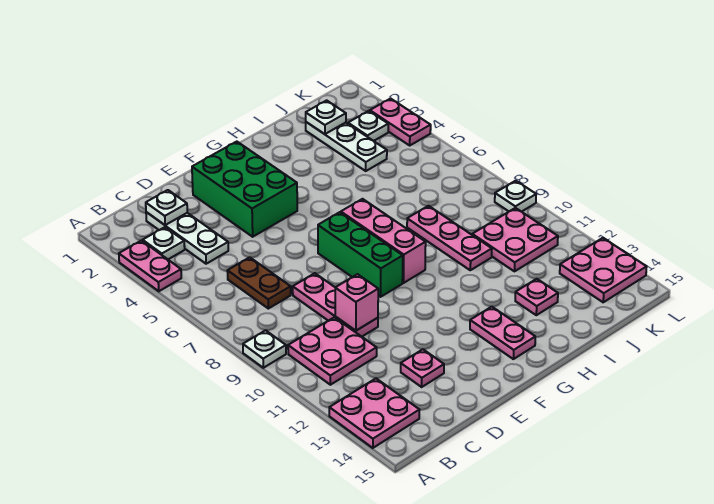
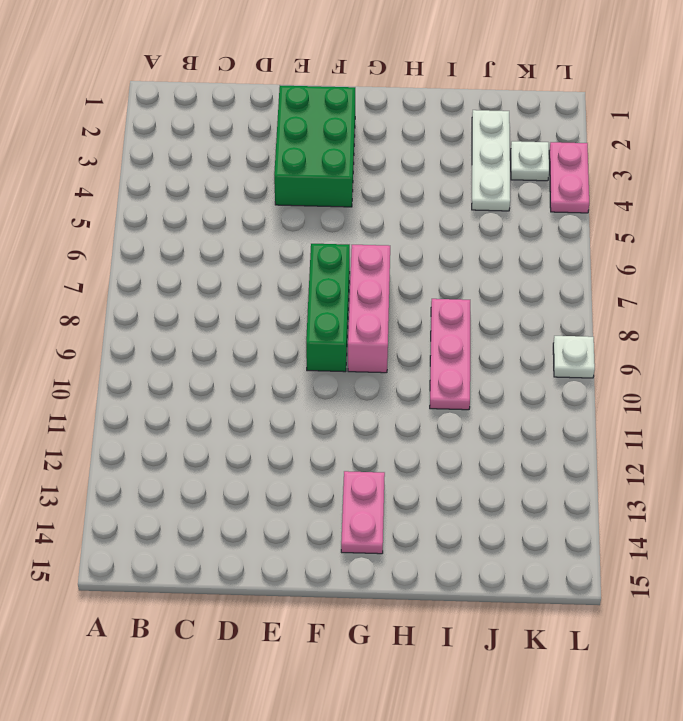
none -> pink 1x2 plate [119,241,181,291]
none -> white 1x1 plate [243,330,286,368]
none -> pink 2x2 plate [329,379,420,448]

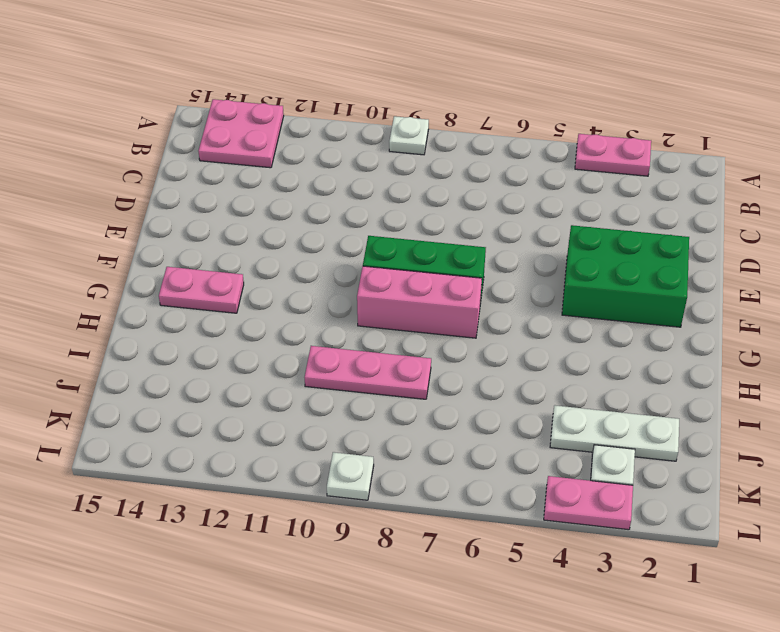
none -> white 1x1 plate [143,227,185,259]
none -> pink 2x2 plate [288,317,377,385]
none -> white 1x3 plate [146,212,228,264]

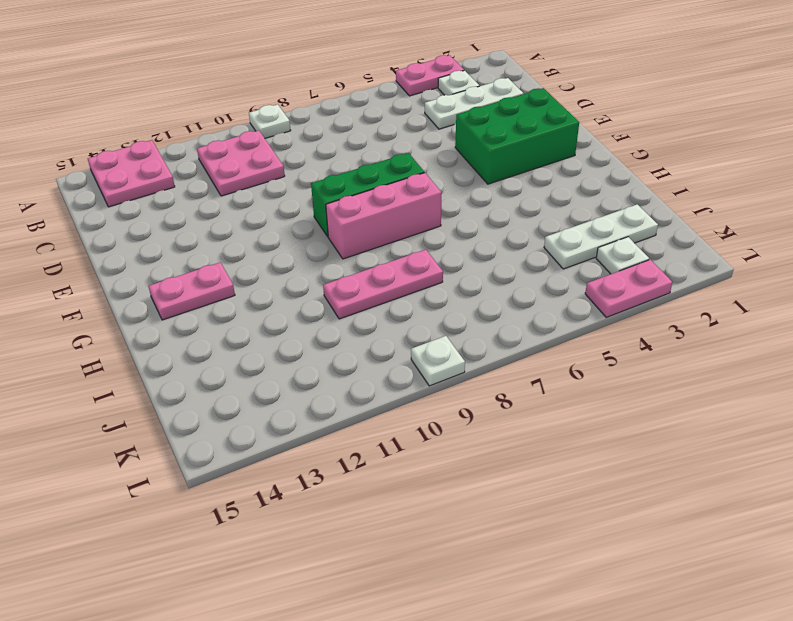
none -> brown 1x2 plate [227,257,291,309]
none -> pink 1x3 plate [293,273,378,337]
none -> pink 1x1 plate [401,349,444,387]

